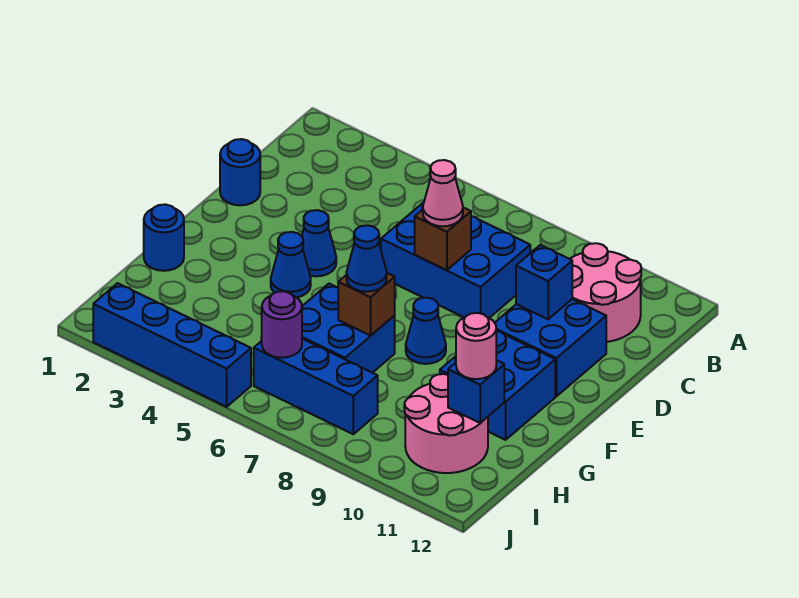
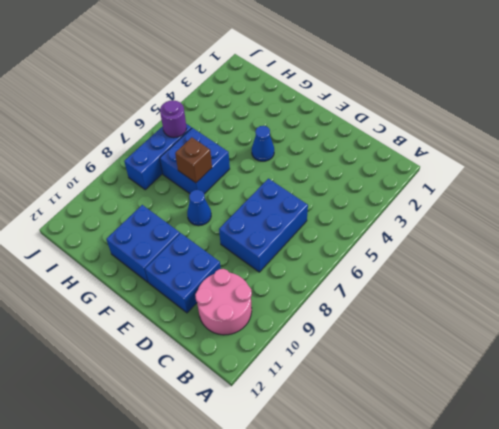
none -> blue 1x1 round brick [220,139,260,205]
none -> blue 1x1 cone [302,210,336,276]
none -> blue 1x1 round brick [144,204,184,271]

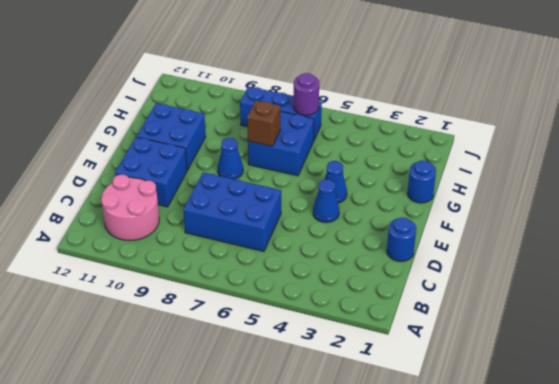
none -> pink 2x2 round brick [404,374,488,473]
none -> blue 1x4 brick [93,283,251,407]
none -> brown 1x1 brick [415,208,471,270]

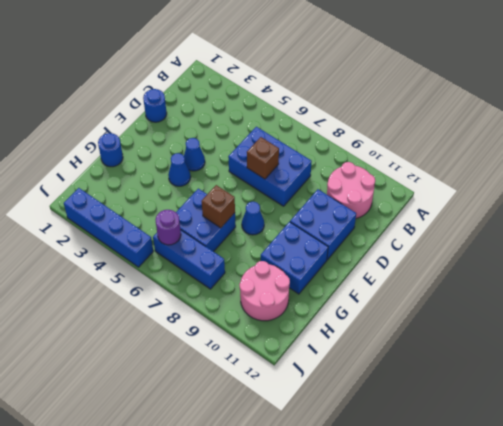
none -> blue 1x1 brick [516,245,572,319]
none -> blue 1x1 brick [448,360,504,423]
none -> pink 1x1 cone [423,160,463,226]

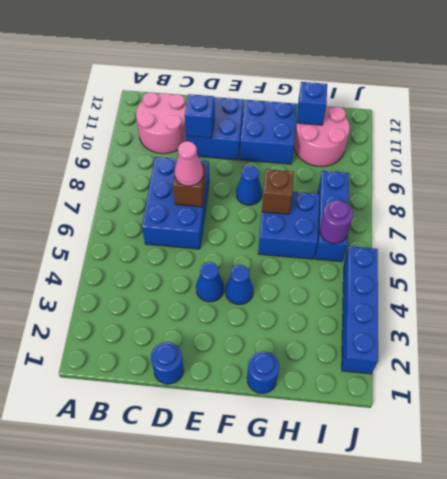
none -> blue 1x1 cone [346,225,387,292]
none -> pink 1x1 round brick [456,313,496,379]

